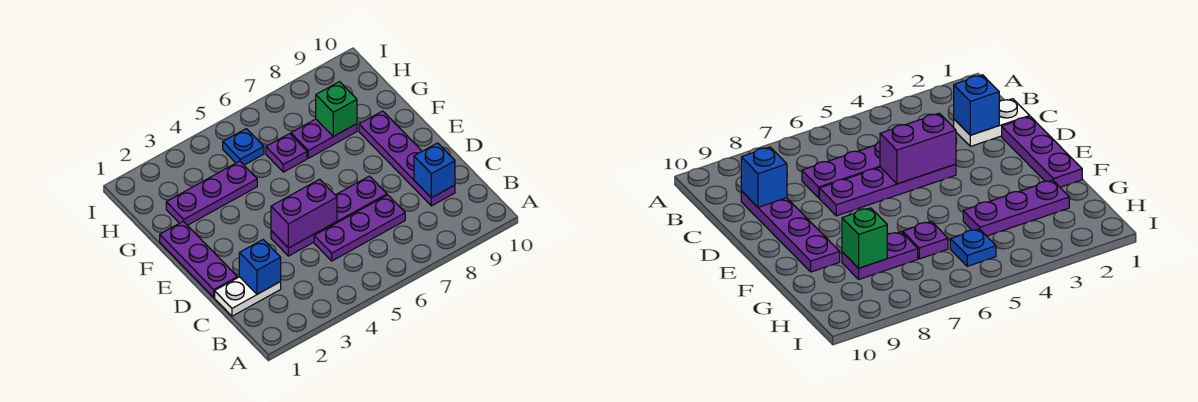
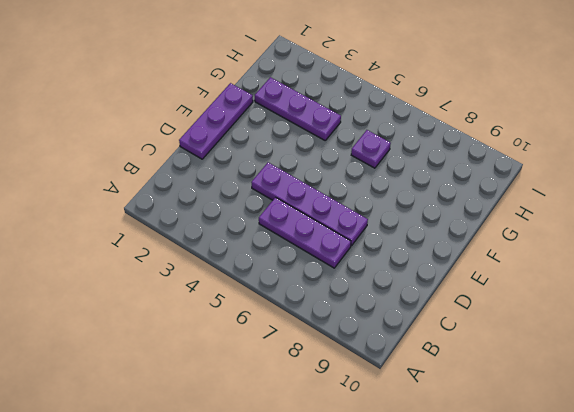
none -> white 1x2 plate [215,277,281,316]
none -> purple 1x4 plate [359,111,455,206]
none -> purple 1x2 plate [291,119,357,158]

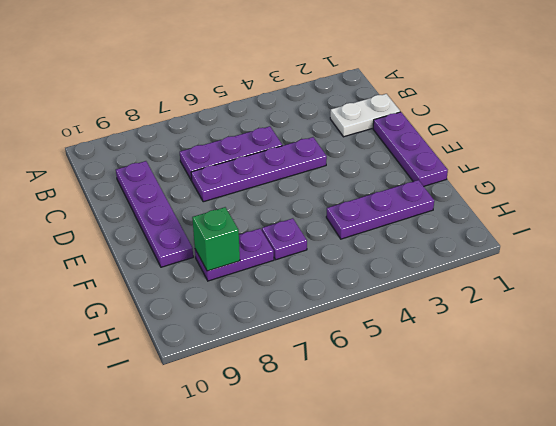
none -> blue 1x1 plate [223,129,264,165]
none -> blue 1x1 brick [239,240,281,294]
none -> blue 1x1 brick [414,143,455,198]

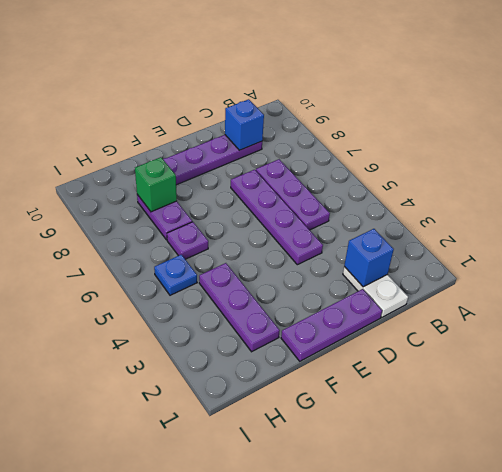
none -> purple 1x2 brick [271,179,337,248]

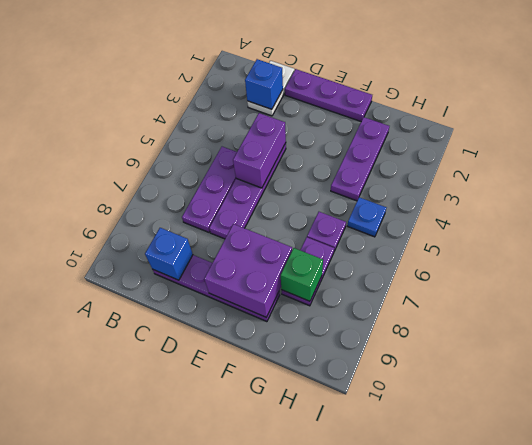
purple 2x2 brick [204,224,292,317] -> none

